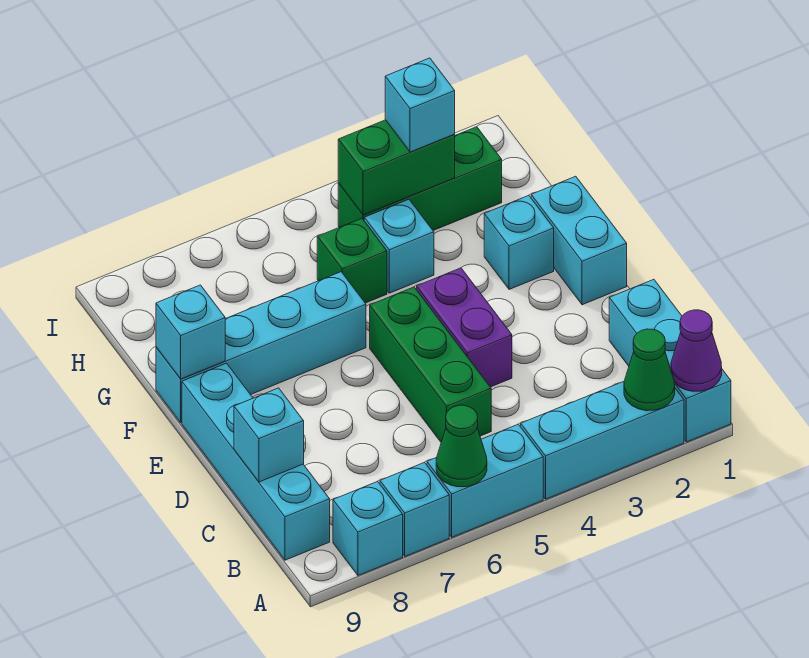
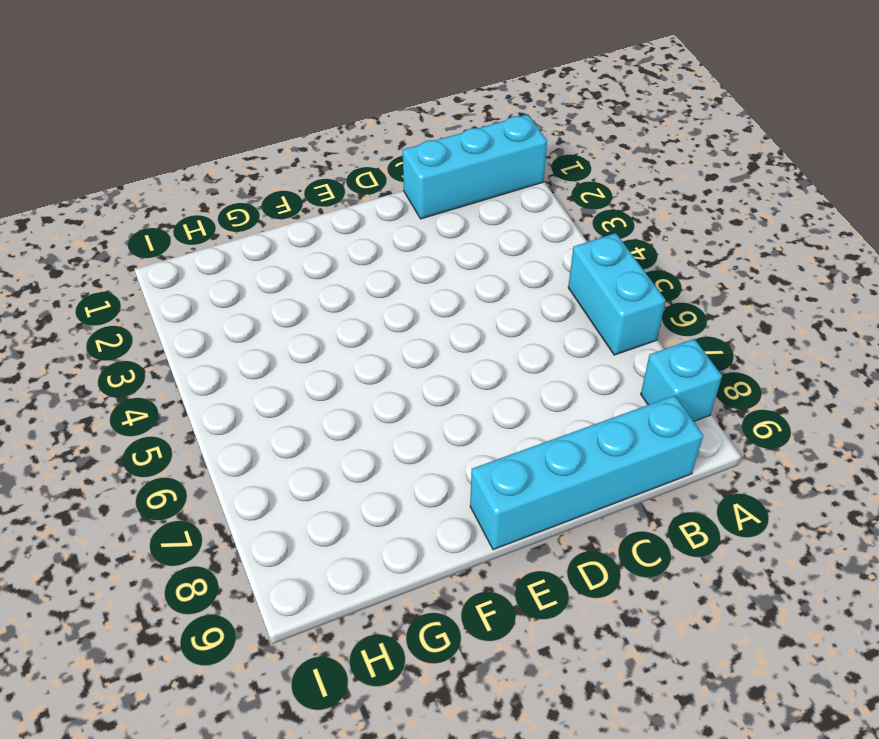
none -> cyan 1x3 brick [521,382,684,499]
none -> cyan 1x1 brick [380,462,449,556]
none -> green 1x3 brick [370,287,491,442]

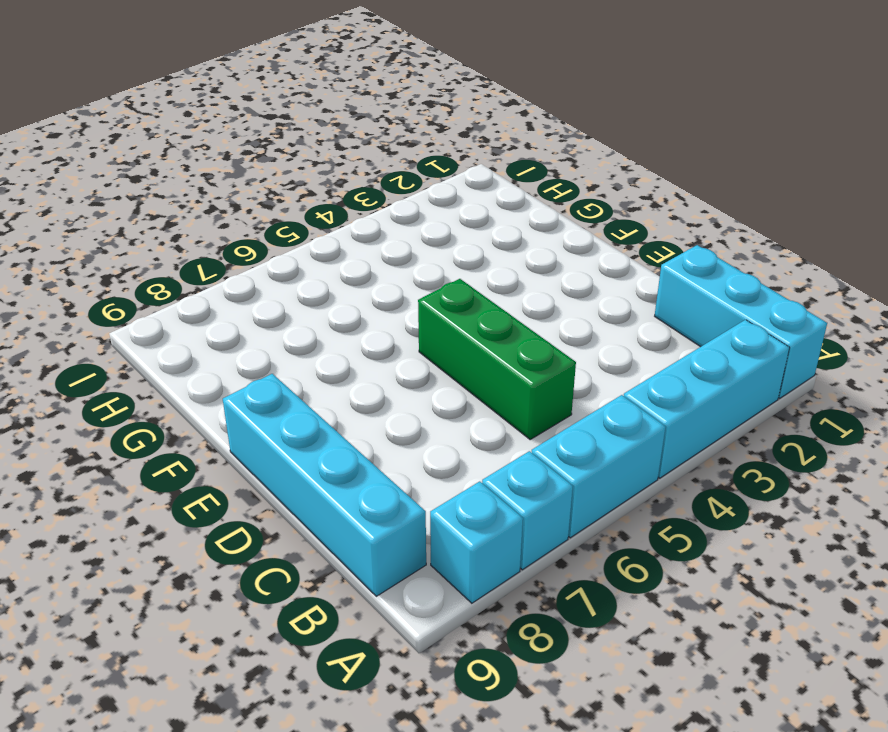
none -> purple 1x2 brick [417,268,512,387]
none -> cyan 1x2 brick [531,176,627,305]
none -> cyan 1x1 brick [484,195,554,289]

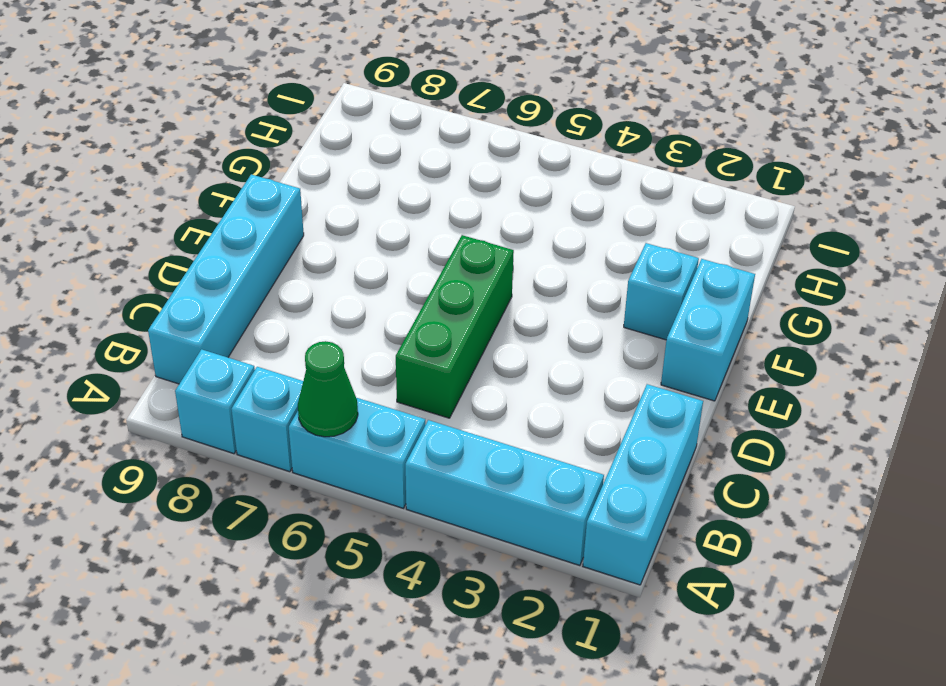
none -> purple 1x2 brick [417,268,512,387]
none -> cyan 1x4 brick [156,272,366,423]
none -> cyan 1x1 brick [364,199,434,293]

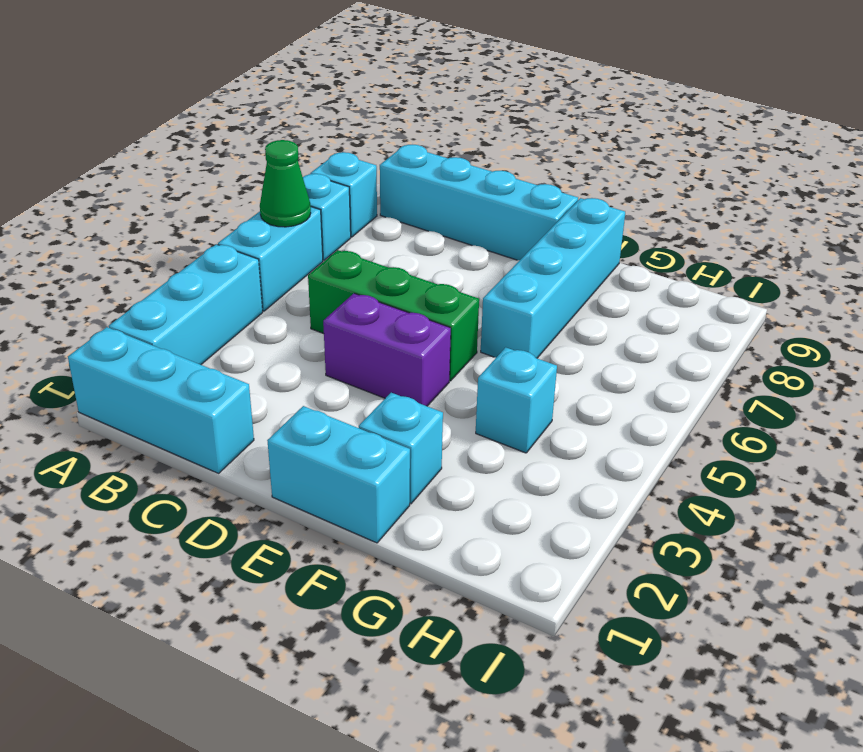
none -> green 1x1 brick [317,218,387,303]
none -> green 1x3 brick [338,127,502,230]
none -> purple 1x1 cone [671,310,722,391]

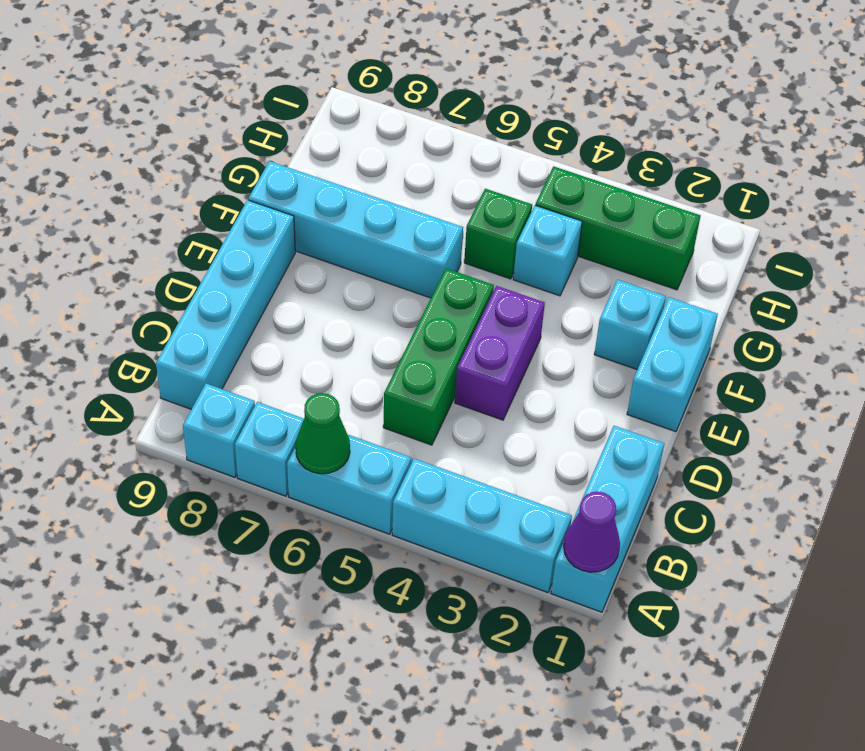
none -> green 1x1 cone [624,329,675,411]
none -> cyan 1x1 brick [234,388,304,482]
none -> cyan 1x1 brick [156,285,225,379]

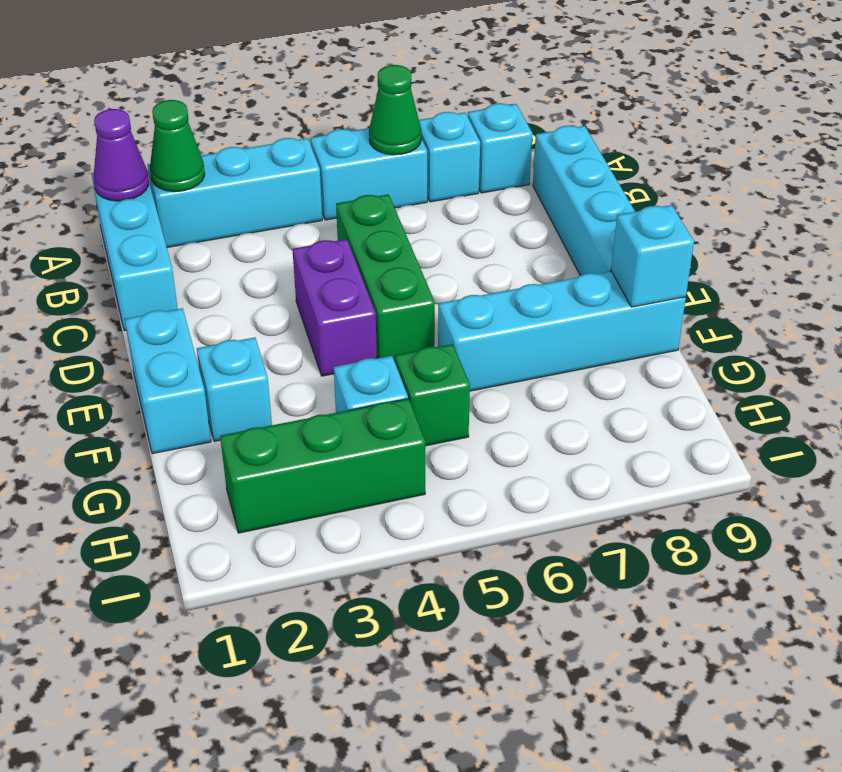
none -> cyan 1x1 brick [234,388,304,482]
none -> green 1x2 brick [338,120,455,215]
none -> cyan 1x1 brick [385,58,455,152]

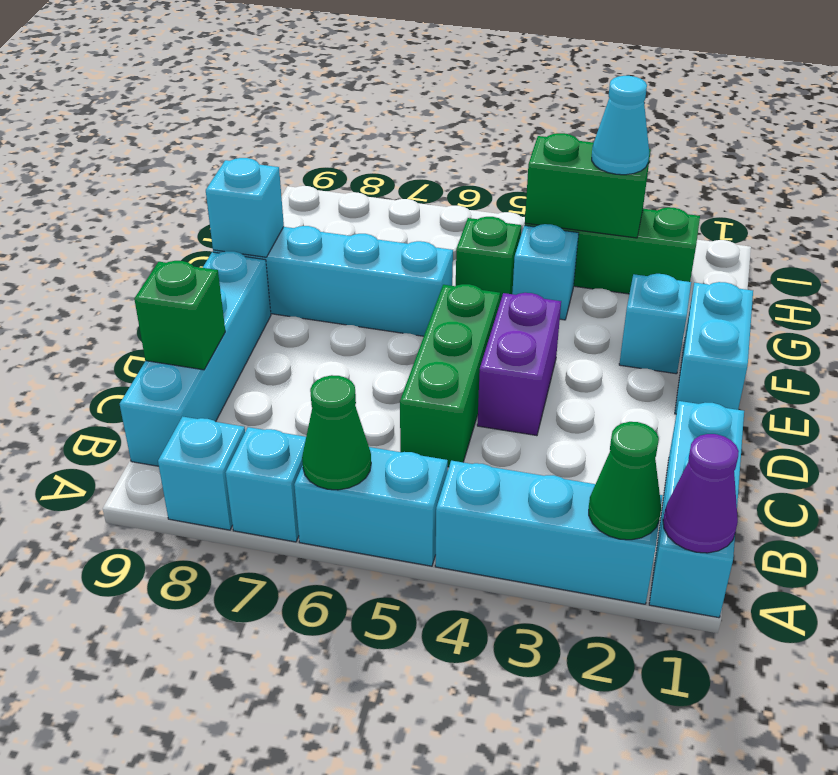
green 1x1 brick [134,261,225,370] -> cyan 1x1 brick [234,388,304,482]
cyan 1x1 cone [592,76,649,175] -> cyan 1x1 brick [385,58,455,152]

